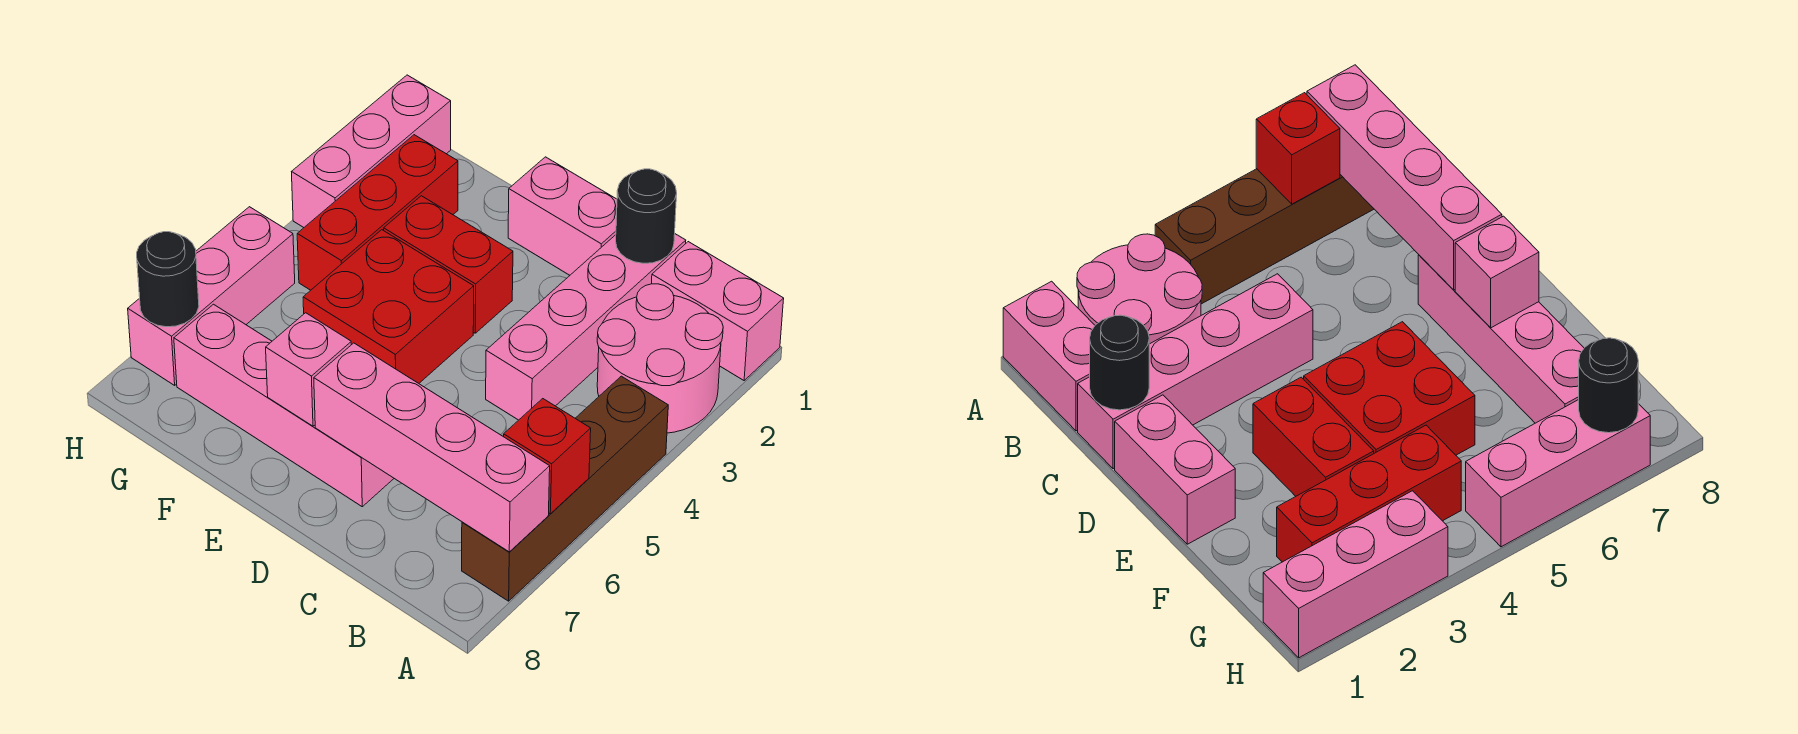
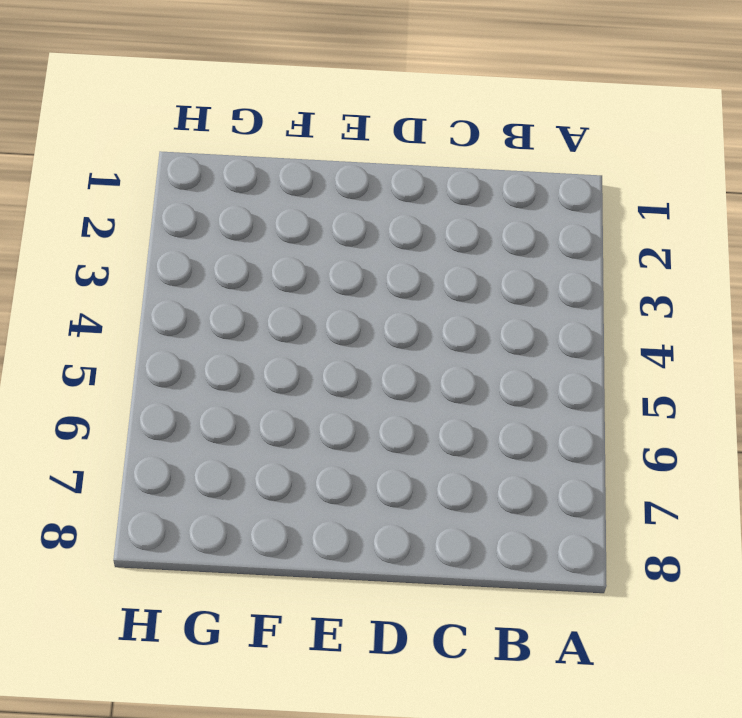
none -> pink 1x2 brick [651,242,784,380]
none -> pink 2x2 round brick [597,284,723,433]
none -> brown 1x4 brick [462,376,668,601]

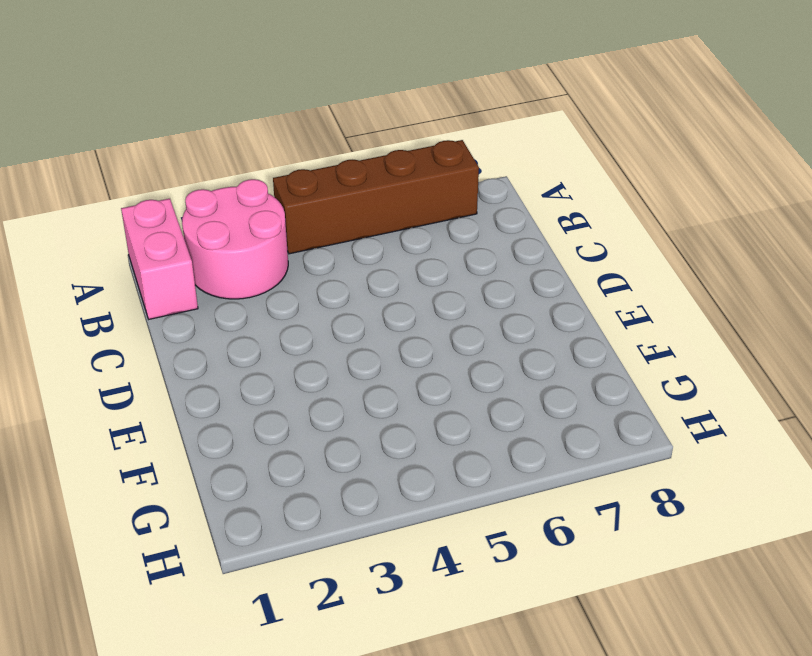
none -> pink 1x4 brick [486,234,686,420]
none -> pink 1x2 brick [508,157,617,275]
none -> pink 1x4 brick [174,304,394,507]

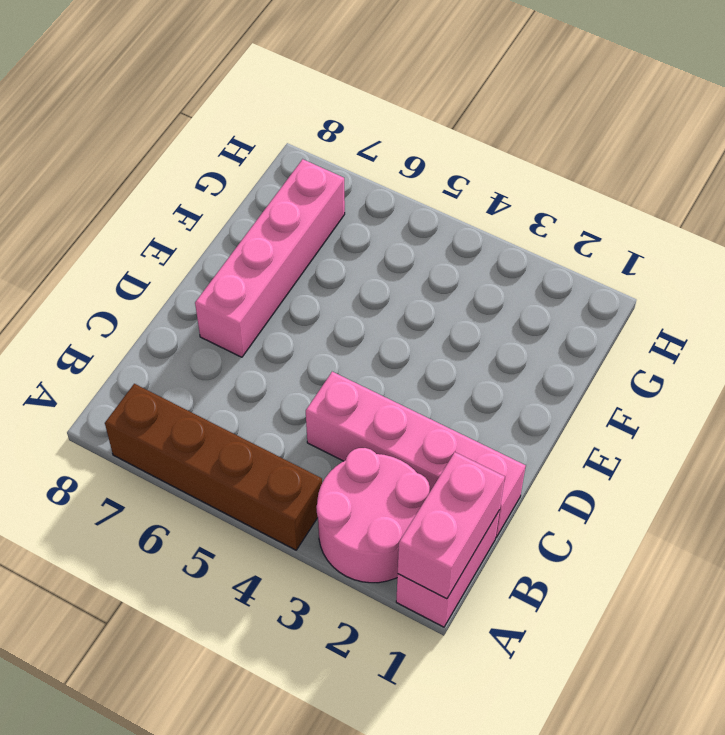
pink 1x2 brick [398,452,505,599] -> pink 1x2 brick moved to [508,157,617,275]
none -> red 1x2 brick [384,196,513,333]
none -> red 2x2 brick [303,230,474,383]
none -> red 1x3 brick [297,135,458,290]

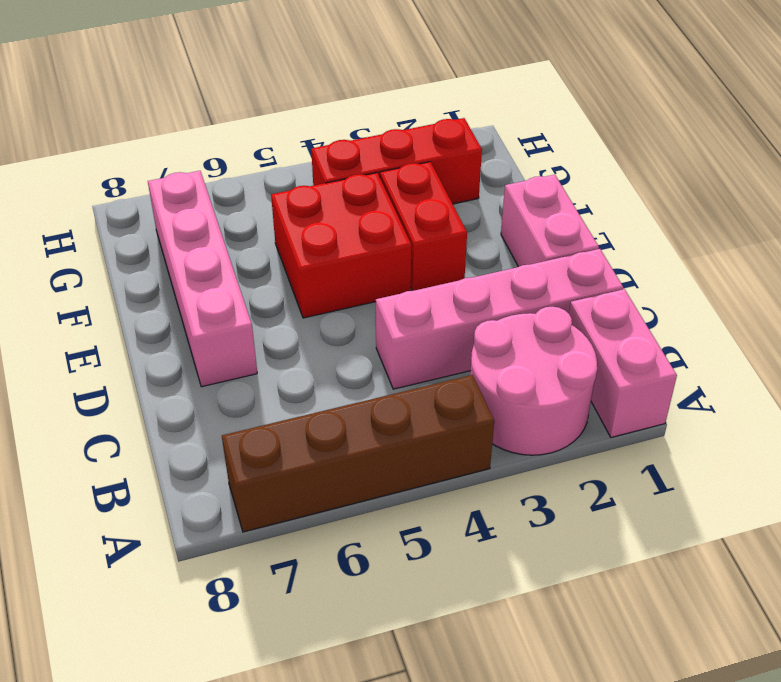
none -> pink 1x3 brick [292,75,451,227]
none -> pink 1x3 brick [128,207,295,385]
none -> red 1x1 brick [504,399,591,514]

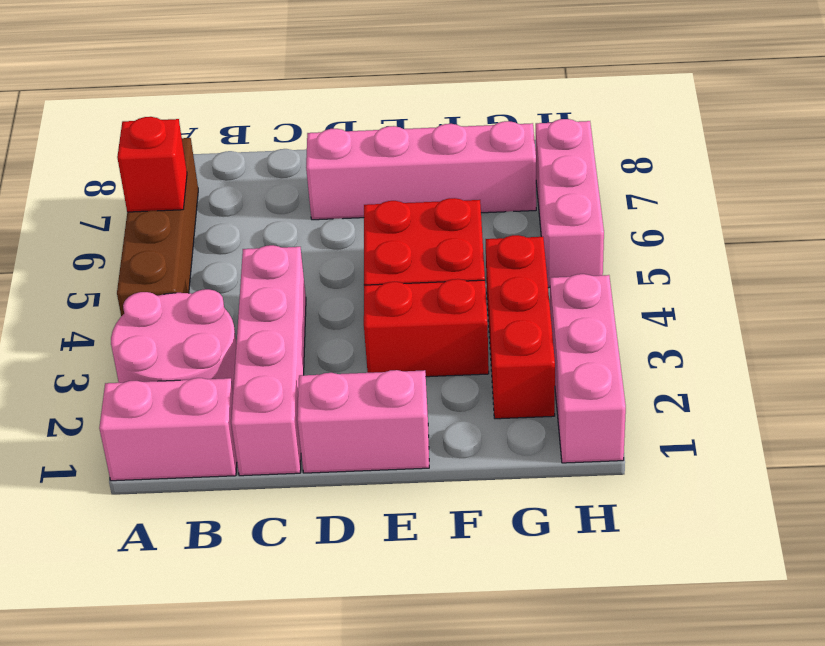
none -> pink 1x4 brick [314,343,550,552]
none -> black 1x1 round brick [616,169,677,263]
none -> pink 1x1 brick [266,313,351,426]

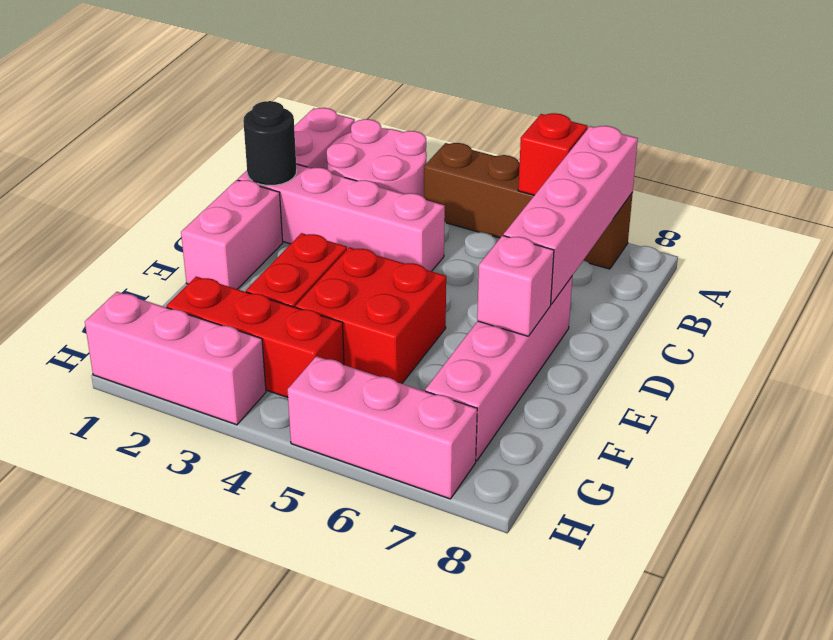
none -> black 1x1 round brick [137,232,199,327]

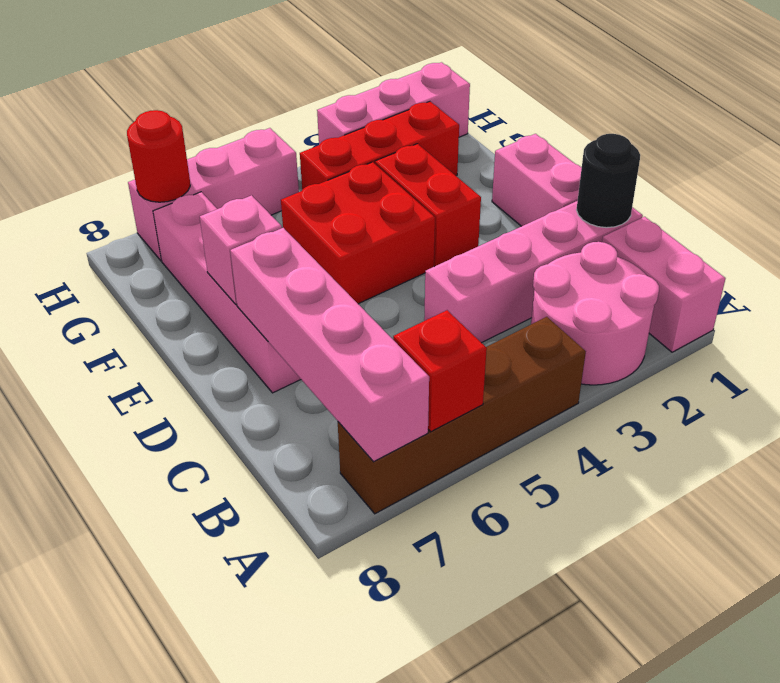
red 1x1 round brick [127,110,190,202] -> black 1x1 round brick [137,232,199,327]

